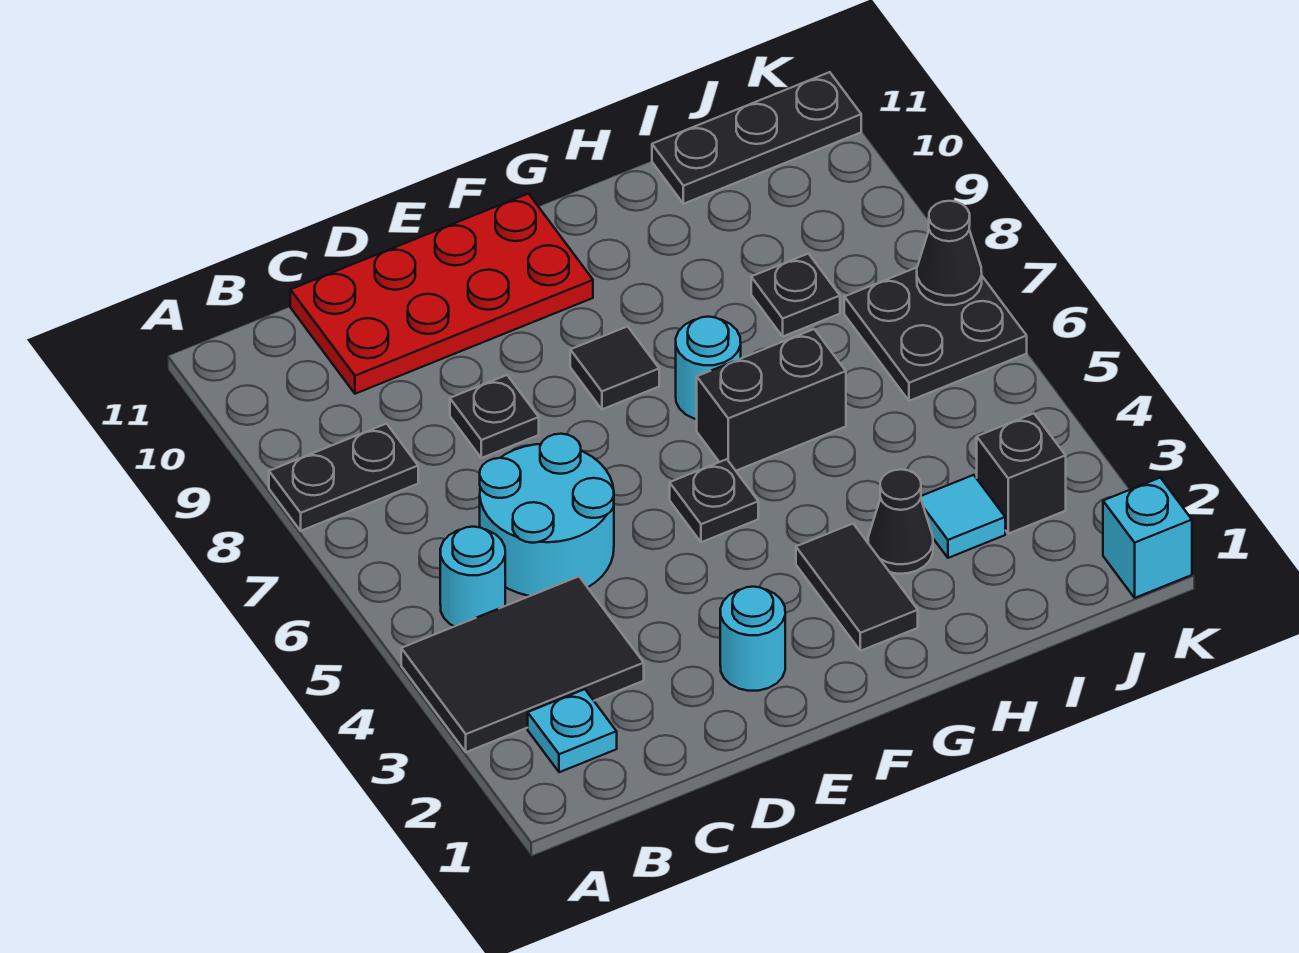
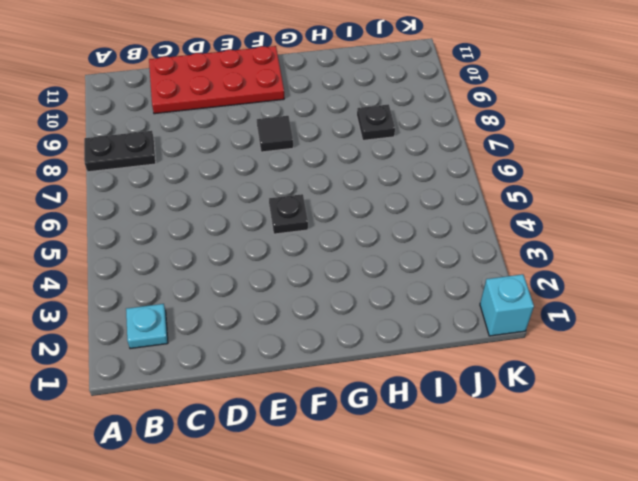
none -> black 2x3 tile [401,577,644,752]
none -> cyan 1x1 round brick [440,527,505,627]
none -> cyan 2x2 round brick [480,434,614,596]

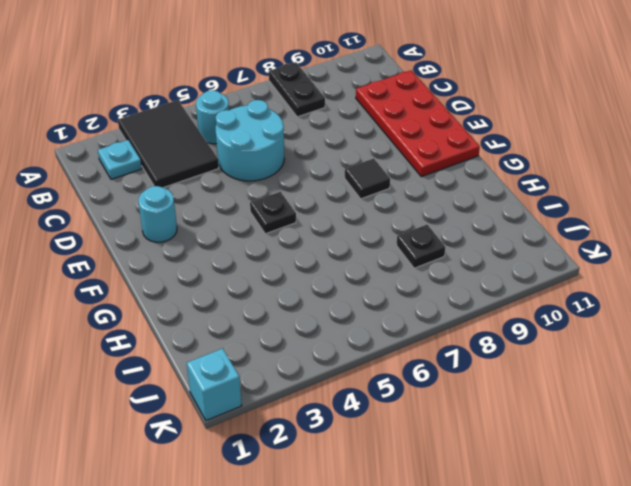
none -> black 1x1 plate [450,375,539,458]
none -> black 1x2 tile [796,524,918,651]
none -> black 1x2 brick [697,329,846,471]

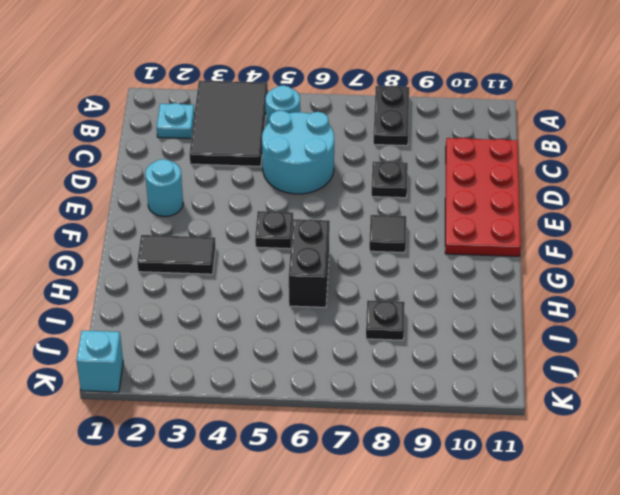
none -> cyan 1x1 round brick [676,317,741,419]
none -> black 1x1 cone [868,469,933,574]
none -> cyan 1x1 tile [921,475,1005,558]

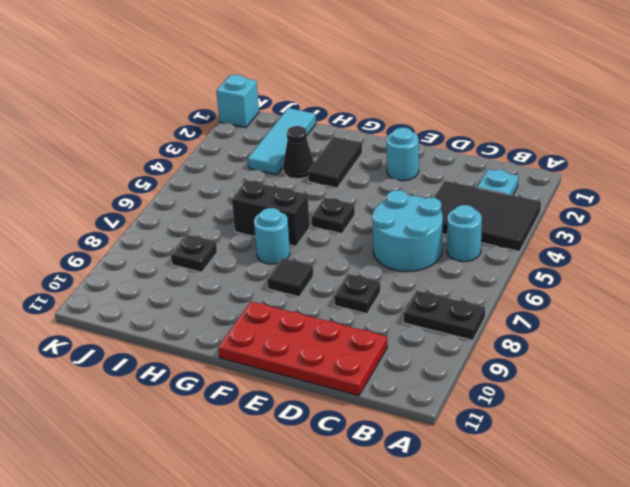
cyan 1x3 tile [248,108,316,175] -> cyan 1x1 tile [921,475,1005,558]
none -> black 1x3 plate [652,72,861,204]
none -> black 1x1 brick [977,413,1066,534]
none -> black 2x2 plate [844,268,1027,401]

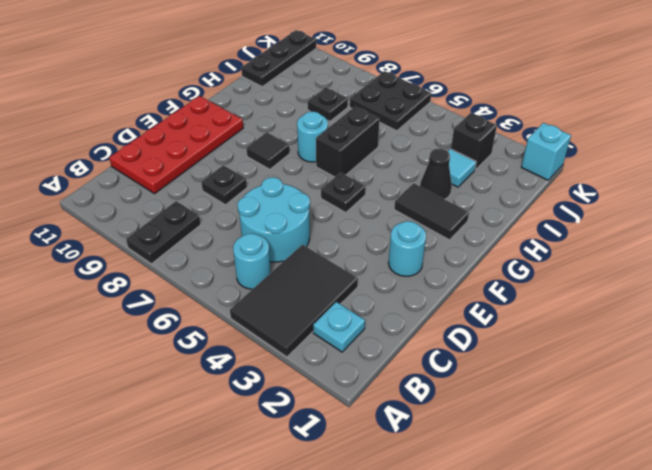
none -> black 1x1 cone [917,201,982,305]

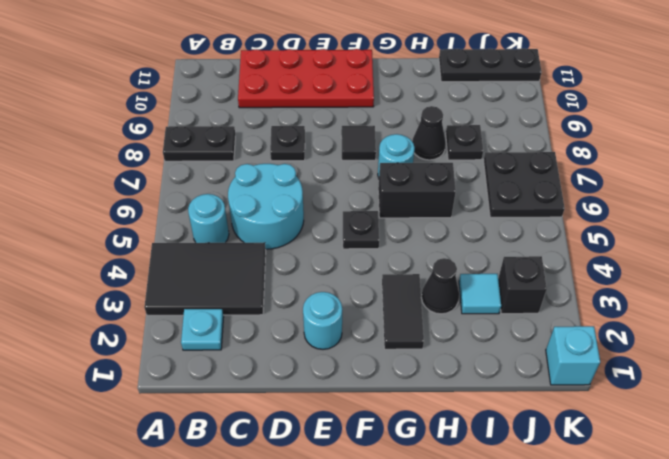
black 1x1 cone [412,106,446,160] -> black 1x1 cone moved to [917,201,982,305]

